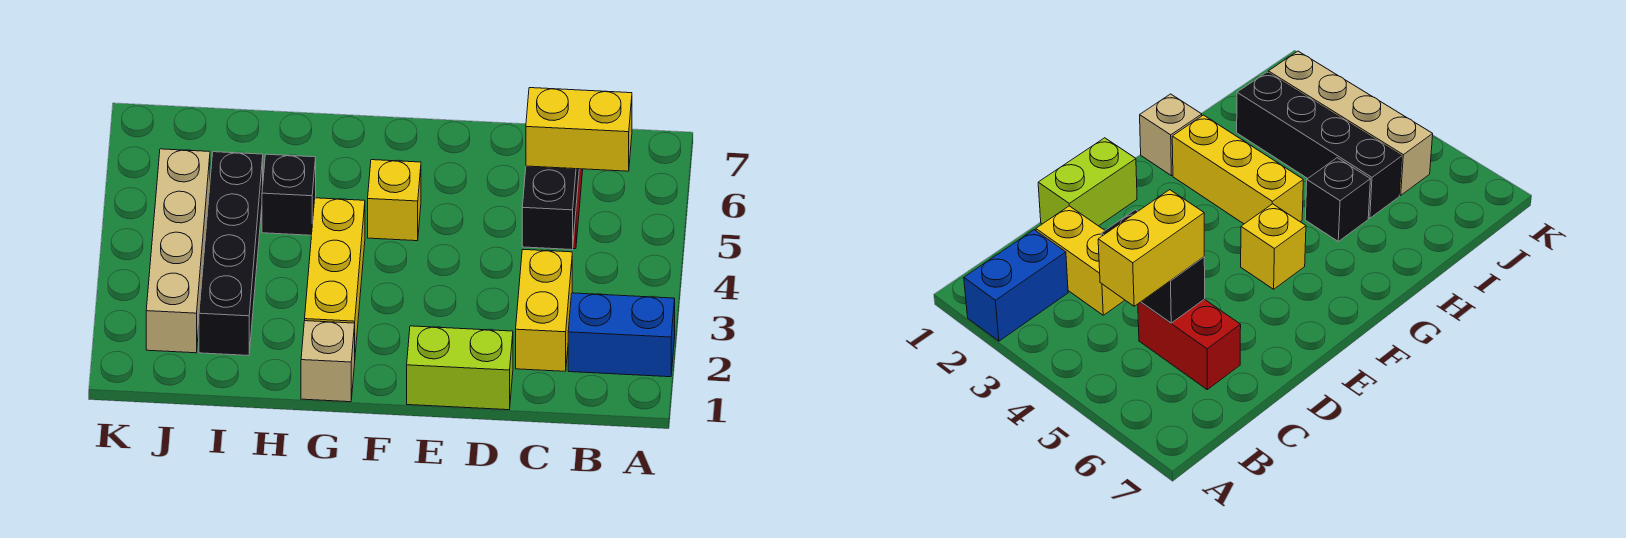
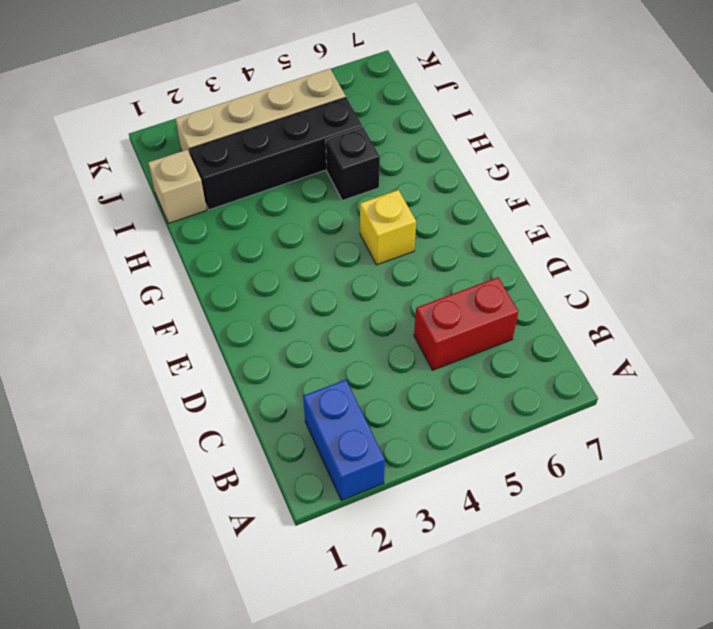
tan 1x1 brick [148,150,207,224] -> tan 1x1 brick moved to [301,321,355,402]
none -> yellow 1x2 brick [516,250,572,371]
none -> lime 1x2 brick [407,326,513,410]
none -> yellow 1x3 brick [305,198,365,352]

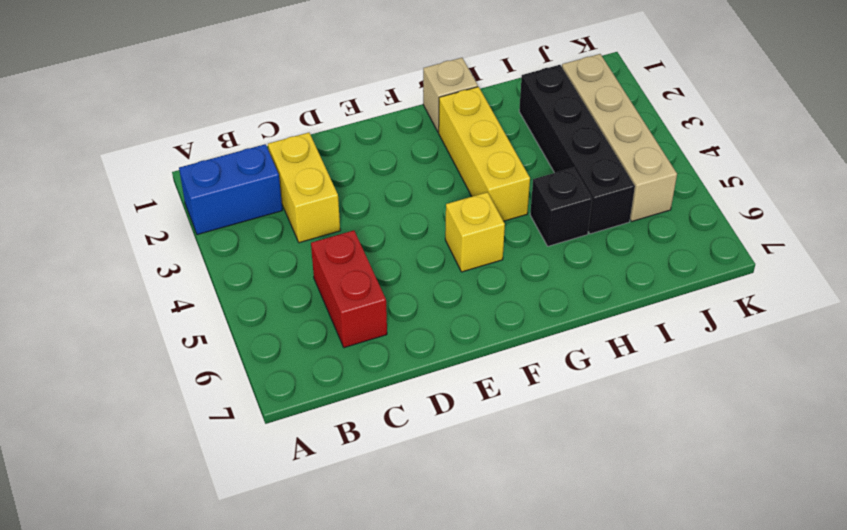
none -> lime 1x2 brick [407,326,513,410]
none -> black 1x2 brick [522,166,579,250]
none -> yellow 1x2 brick [526,88,632,171]

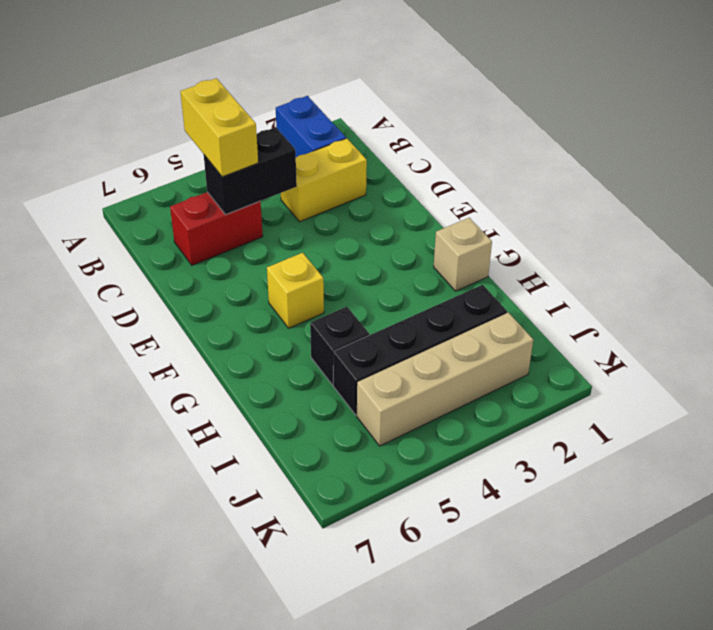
none -> lime 1x2 brick [407,326,513,410]
none -> yellow 1x3 brick [305,198,365,352]

